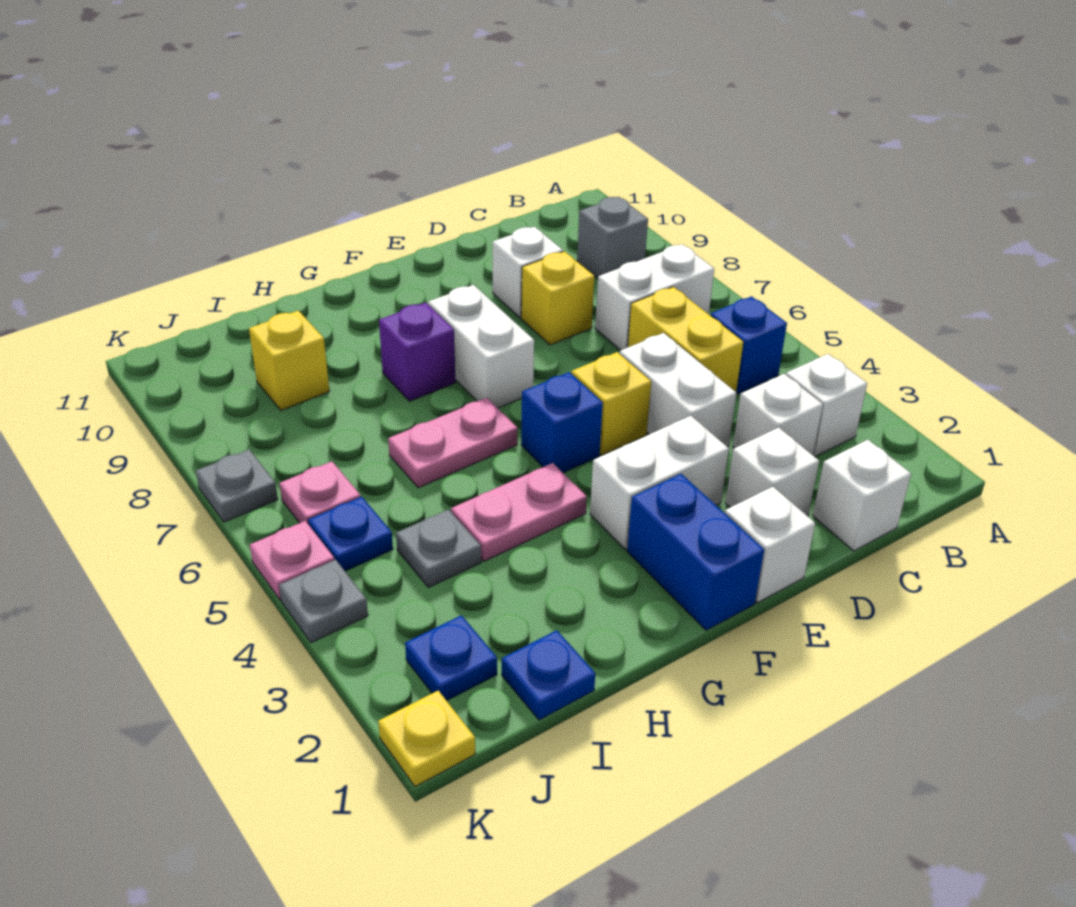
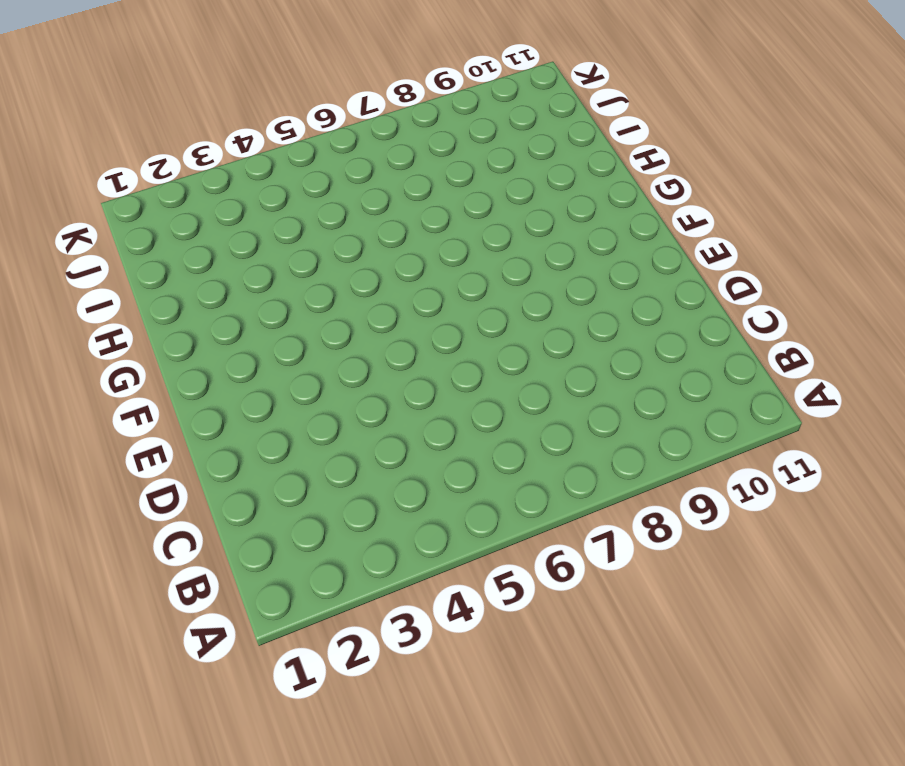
none -> white 1x1 brick [786,354,867,457]
none -> blue 1x1 brick [710,296,787,394]
none -> white 1x2 brick [595,244,714,350]
none -> grey 1x1 brick [577,197,648,279]

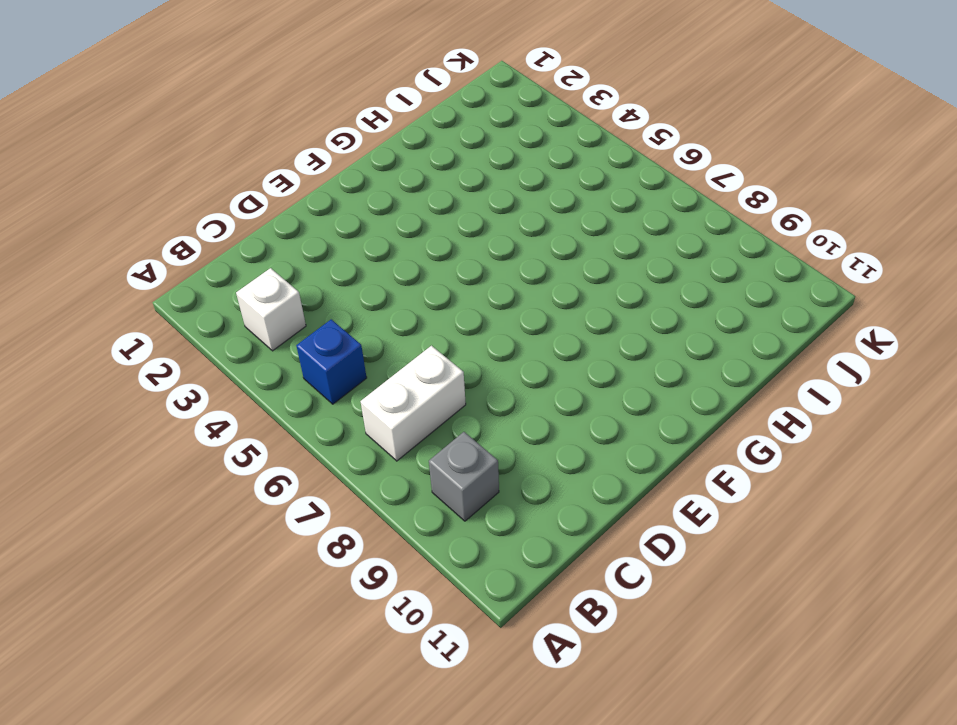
none -> white 1x1 brick [813,440,911,551]
none -> white 1x1 brick [733,374,823,455]
none -> yellow 1x2 brick [628,287,743,392]
none -> white 1x1 brick [725,428,819,516]

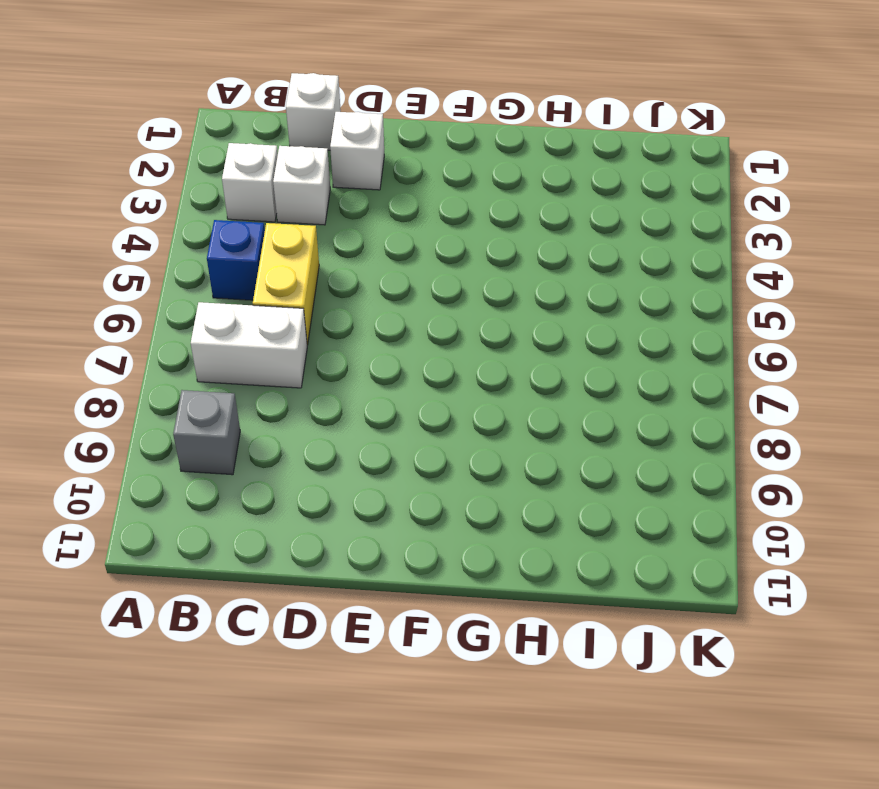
none -> white 1x2 brick [619,333,736,447]
none -> yellow 1x1 brick [521,251,594,345]
none -> white 1x1 brick [492,227,563,318]
none -> white 1x1 brick [725,487,815,603]

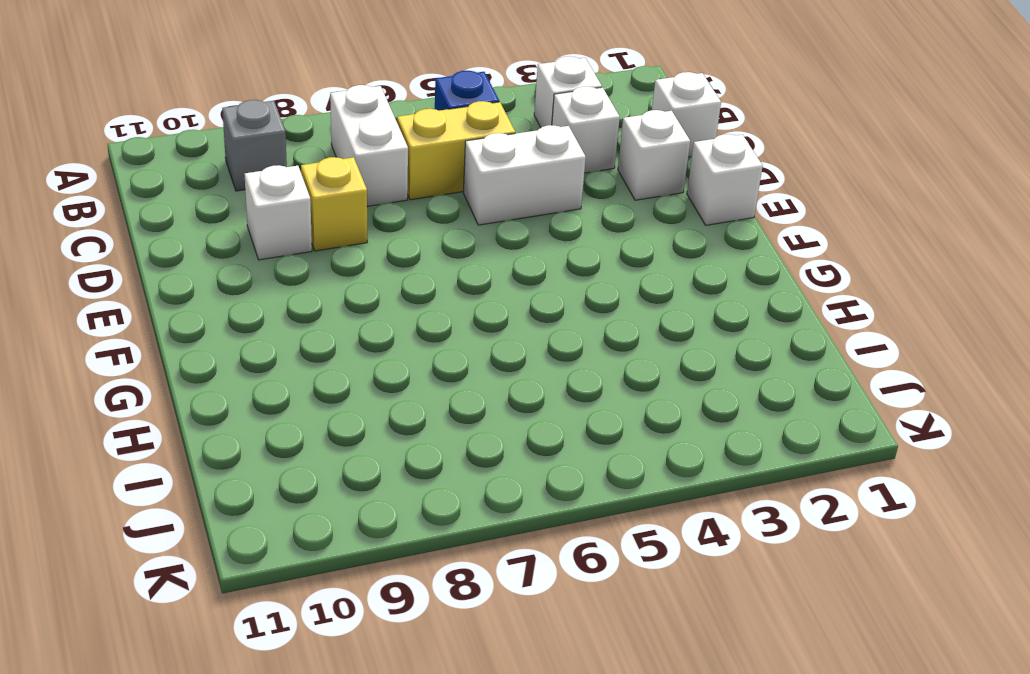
none -> white 1x2 brick [590,416,729,550]
none -> yellow 1x1 brick [572,352,651,455]
none -> blue 1x2 brick [627,474,764,630]
none -> blue 1x1 brick [521,372,603,473]

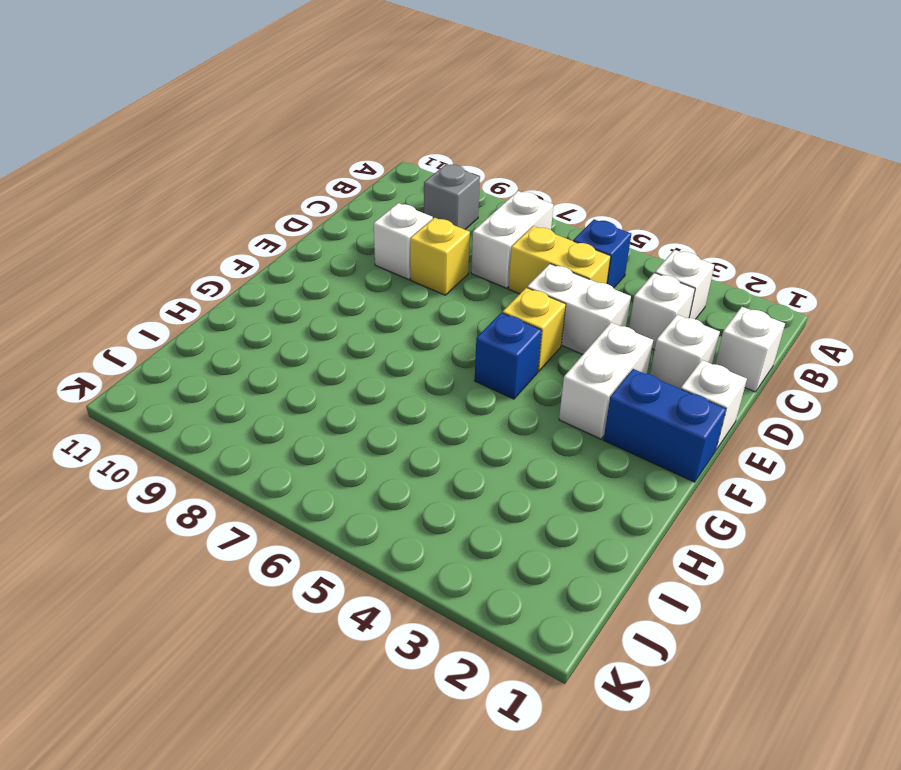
none -> white 1x2 brick [428,285,534,408]
none -> pink 1x2 plate [451,463,587,561]
none -> pink 1x2 plate [388,398,518,488]
none -> purple 1x1 brick [379,302,456,401]

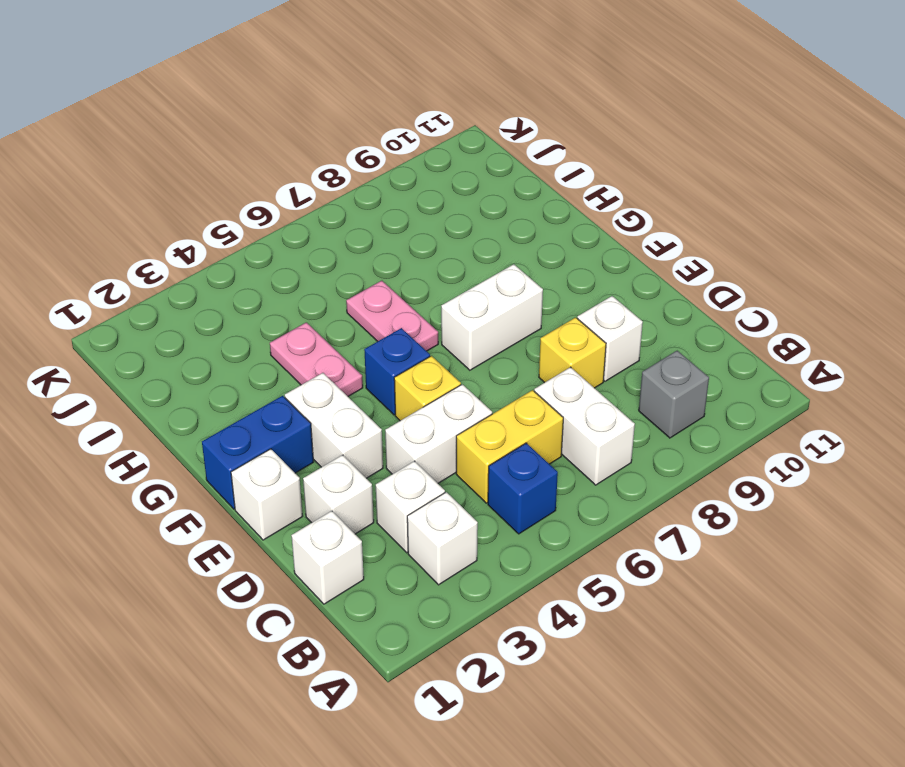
none -> purple 1x1 brick [379,302,456,401]
none -> blue 1x1 plate [502,630,595,720]
none -> grey 1x1 plate [396,509,481,587]
none -> yellow 1x1 brick [249,311,329,410]

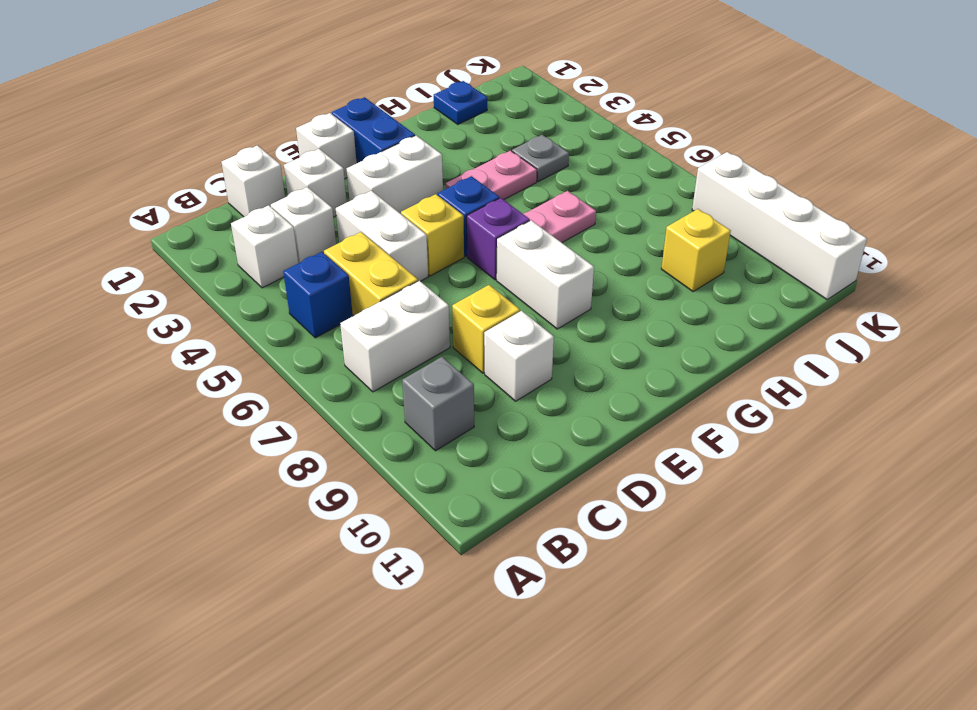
purple 1x1 brick [467,198,530,280] -> purple 1x1 brick moved to [379,302,456,401]
white 1x4 brick [692,152,867,300] -> none
none -> blue 1x1 plate [405,615,497,701]
none -> blue 1x1 plate [308,497,393,571]
none -> pink 1x1 plate [279,461,361,525]
none -> yellow 1x1 plate [378,691,475,787]

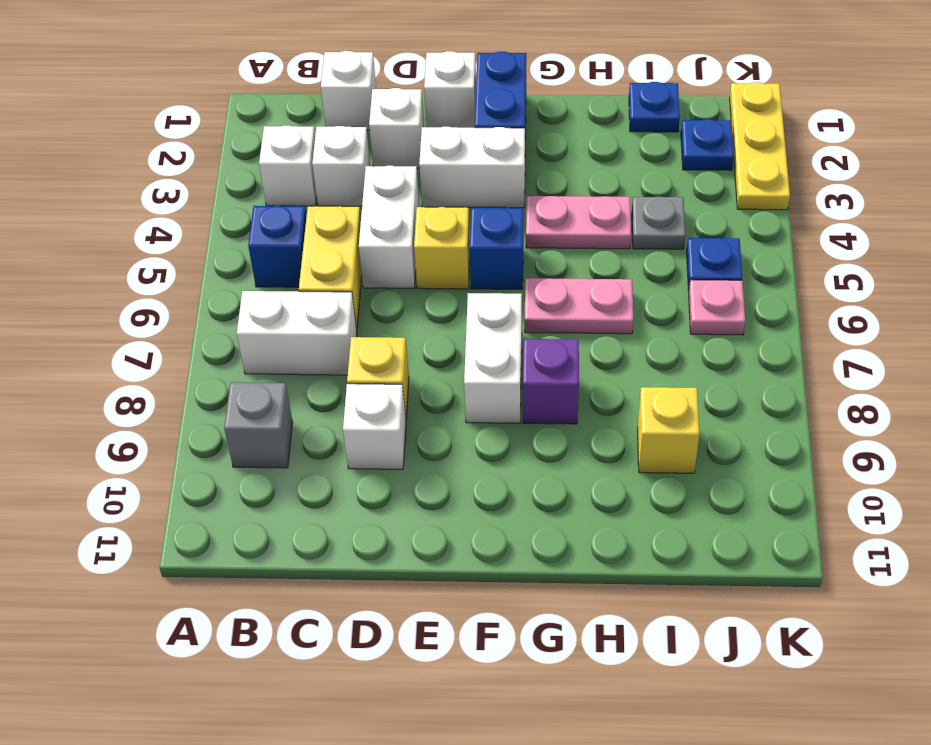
yellow 1x3 plate [730,82,790,210] -> yellow 1x1 plate [378,691,475,787]
none -> grey 1x1 plate [279,560,368,643]
none -> pink 1x1 plate [250,521,335,600]
none -> grey 1x1 plate [196,449,278,522]

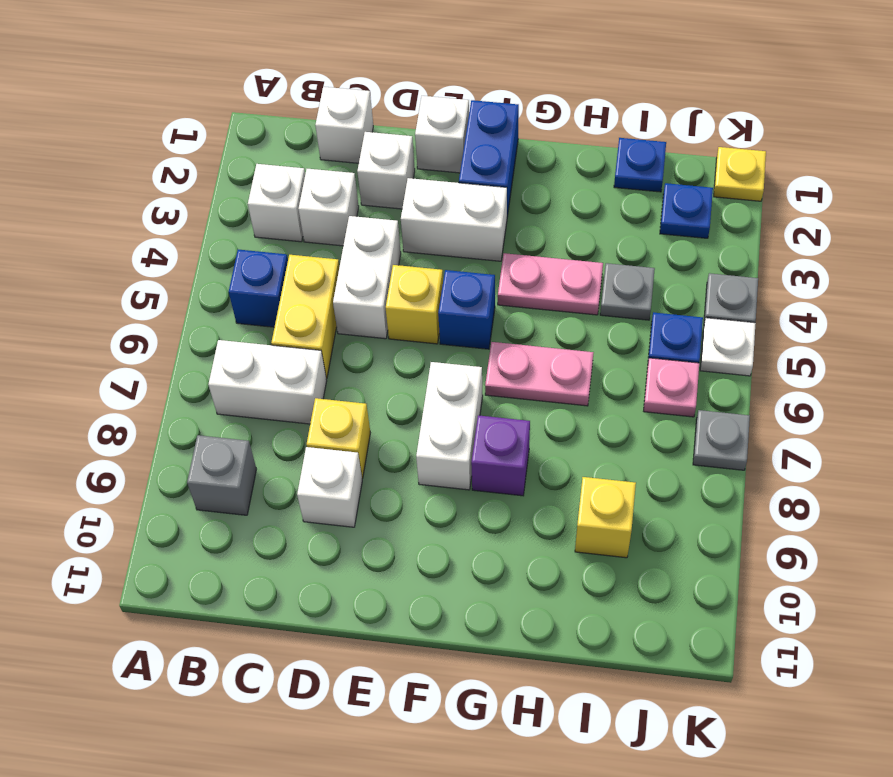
white 1x1 plate [700,318,756,376] -> pink 1x1 plate [250,521,335,600]

